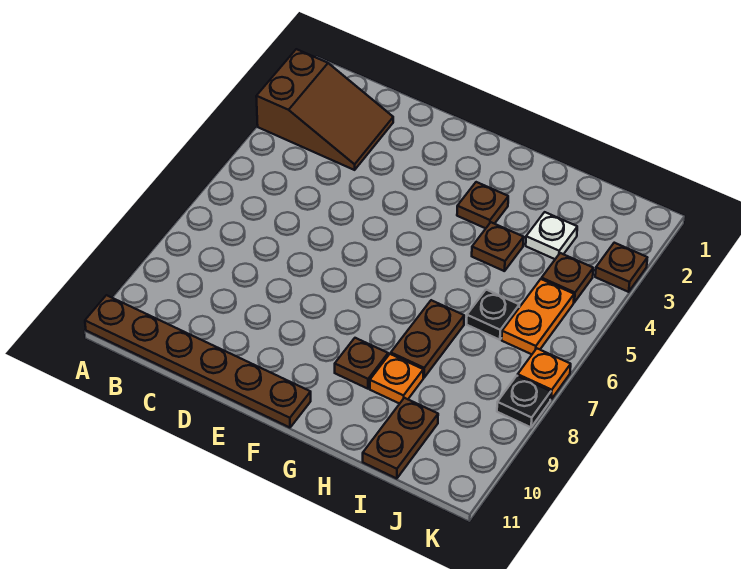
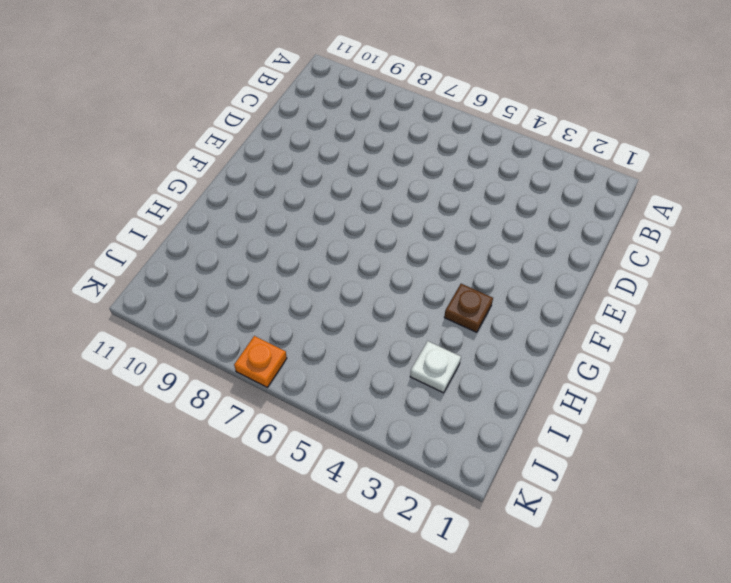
none -> brown 2x3 slope [256,49,393,170]
none -> brown 1x6 plate [85,295,311,428]
none -> brown 1x1 plate [335,338,388,389]

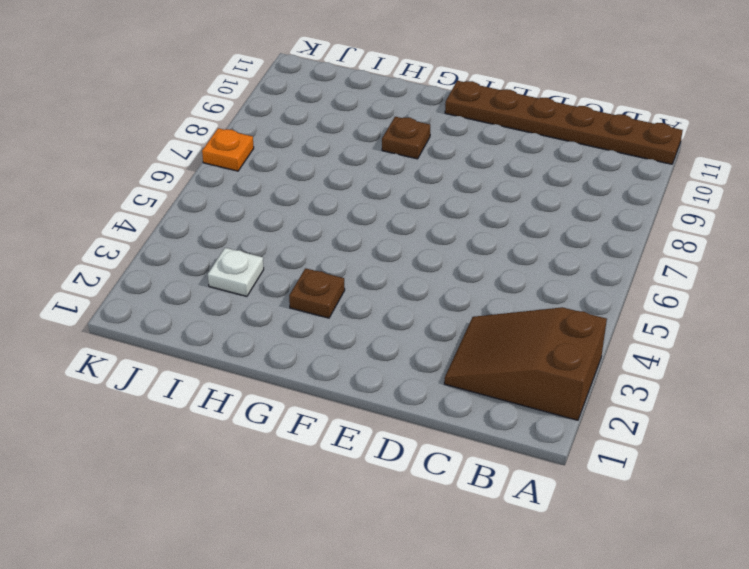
none -> brown 1x1 plate [472,222,524,271]
none -> brown 1x2 plate [391,300,464,378]
none -> orange 1x1 plate [370,354,423,404]

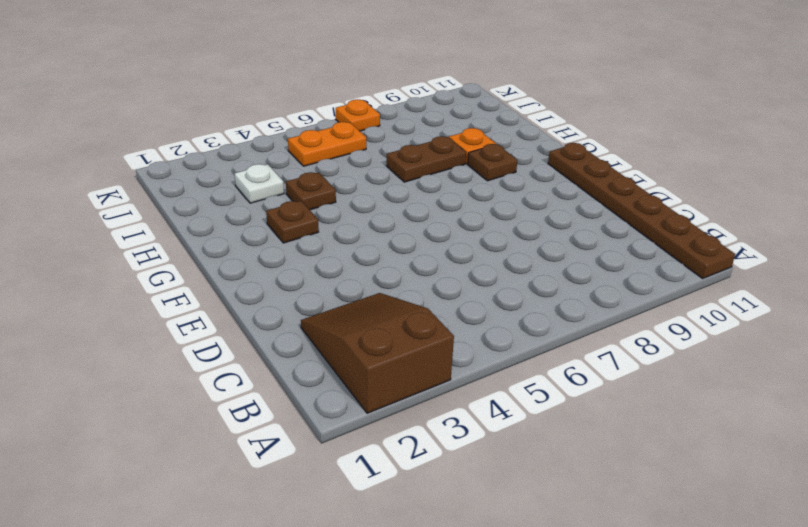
none -> black 1x1 plate [467,290,519,340]
none -> brown 1x2 plate [363,398,438,479]
none -> brown 1x1 plate [542,253,593,302]

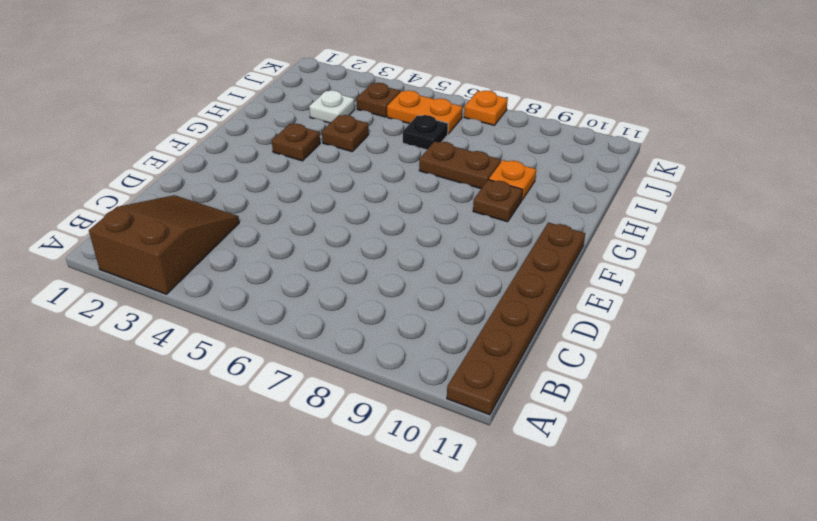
none -> brown 1x2 plate [363,398,438,479]
none -> brown 1x1 plate [595,243,647,292]
none -> black 1x1 plate [497,376,551,427]

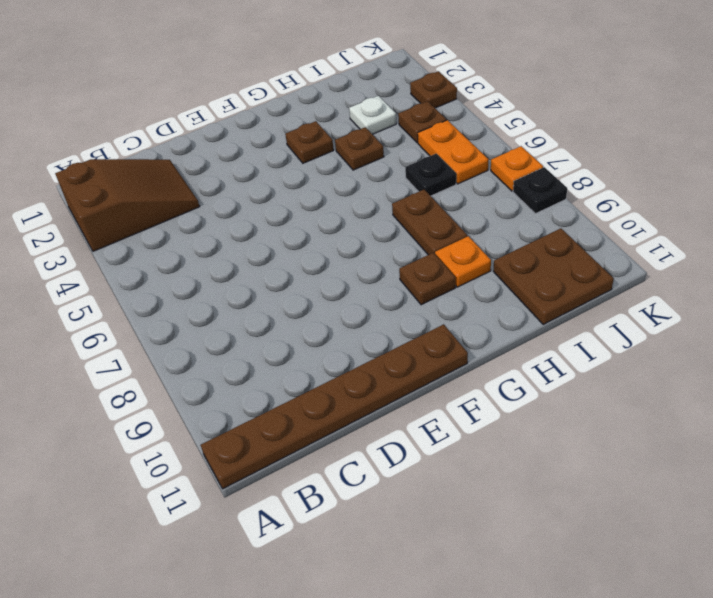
brown 2x2 plate [493,228,614,325] -> brown 1x2 plate [363,398,438,479]

